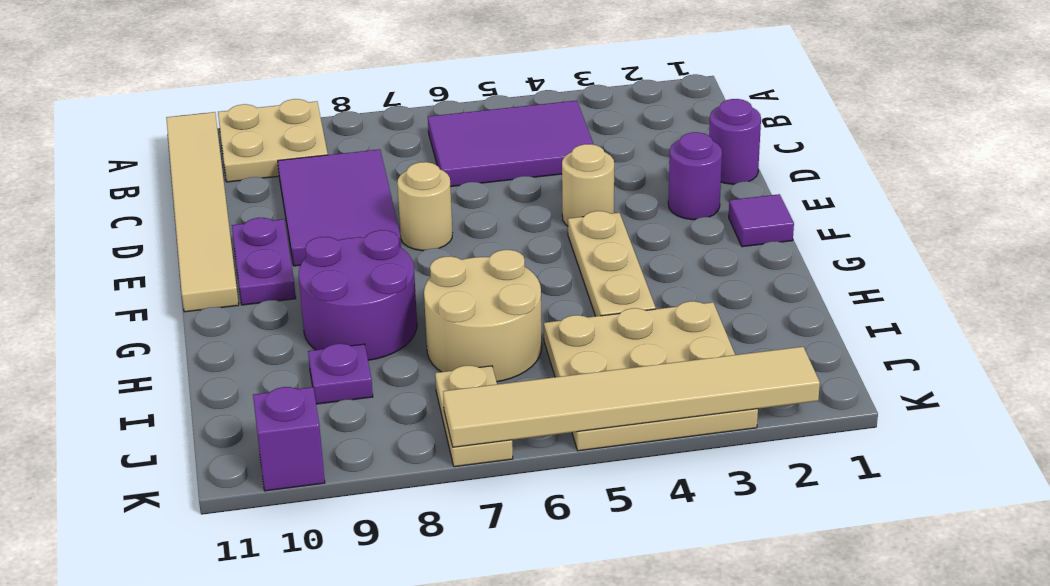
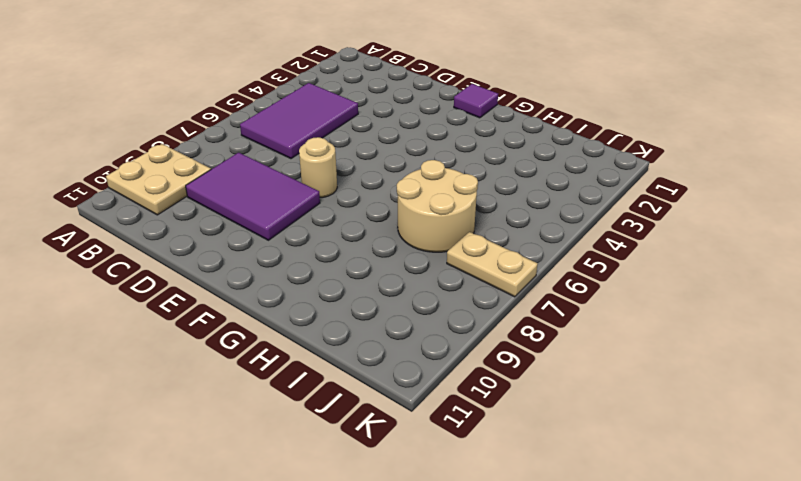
none -> tan 1x6 tile [166,112,239,312]
none -> purple 1x1 round brick [709,99,761,184]
none -> purple 1x1 round brick [668,132,722,220]

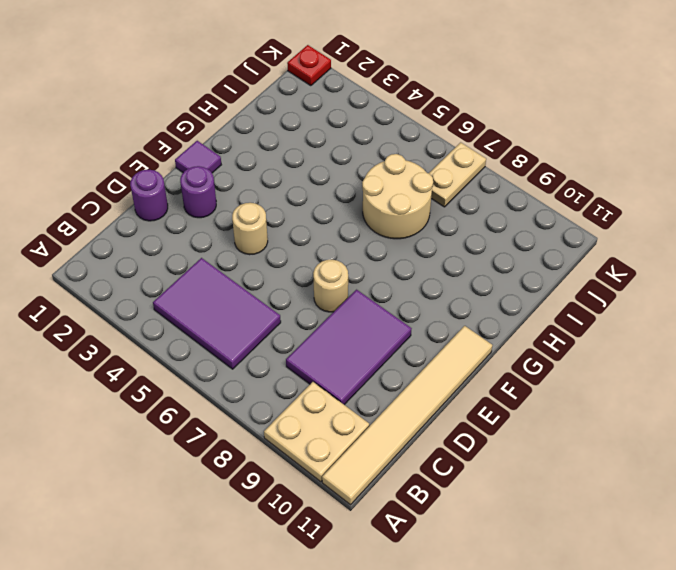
red 1x1 plate [287,45,331,86] -> none
none -> purple 1x2 plate [232,218,296,305]
none -> tan 1x3 plate [568,211,656,316]
none -> purple 2x2 round brick [299,230,417,360]

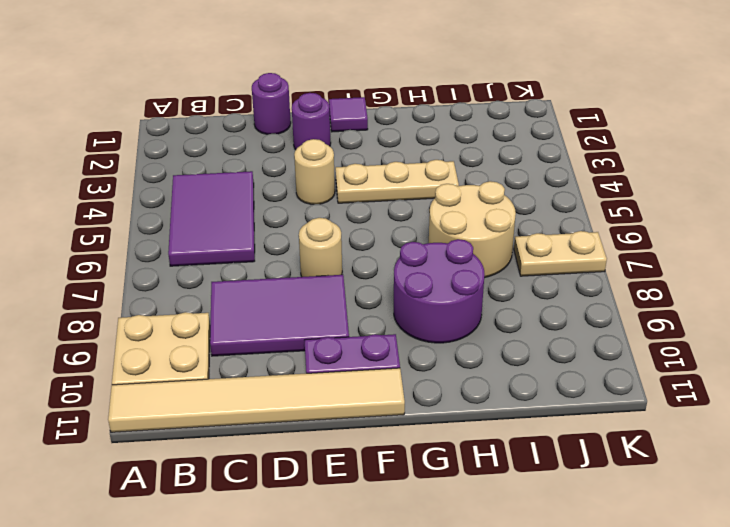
none -> tan 3x3 plate [544,301,758,451]
none -> purple 1x1 plate [308,344,373,404]
none -> purple 1x1 brick [253,387,325,491]

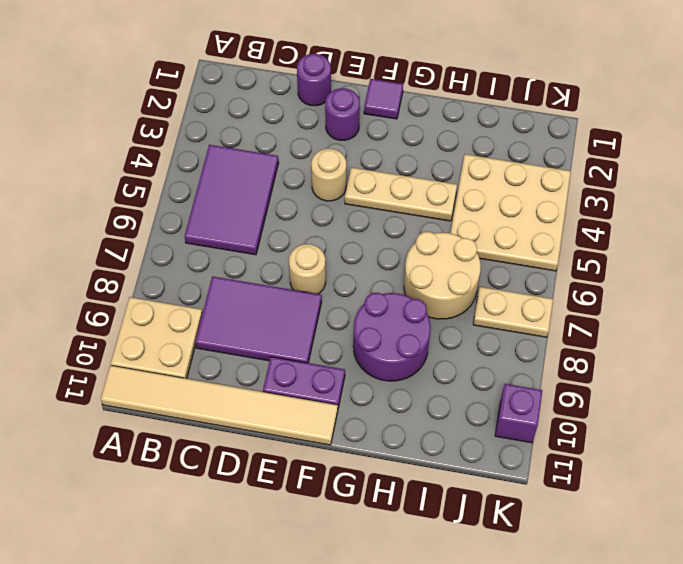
none -> purple 1x1 plate [308,344,373,404]
none -> tan 1x6 tile [443,347,820,447]

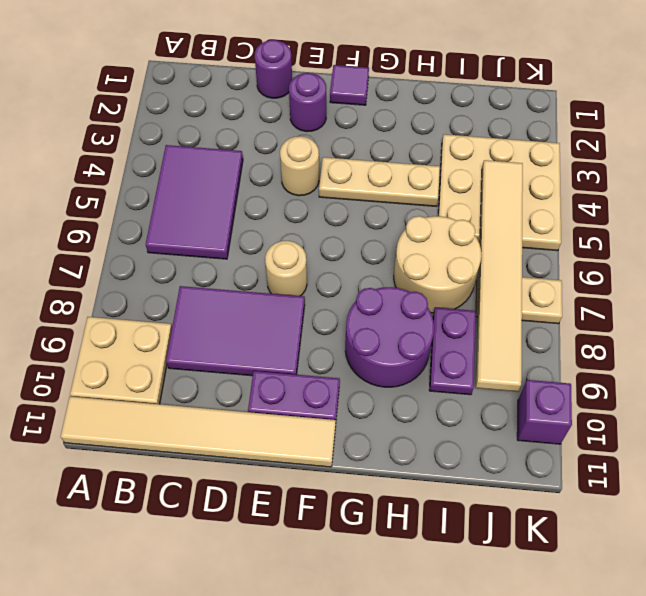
purple 1x2 plate [429,307,476,395] -> purple 1x1 plate [308,344,373,404]
tan 1x6 tile [476,160,523,392] -> tan 1x6 tile moved to [443,347,820,447]

